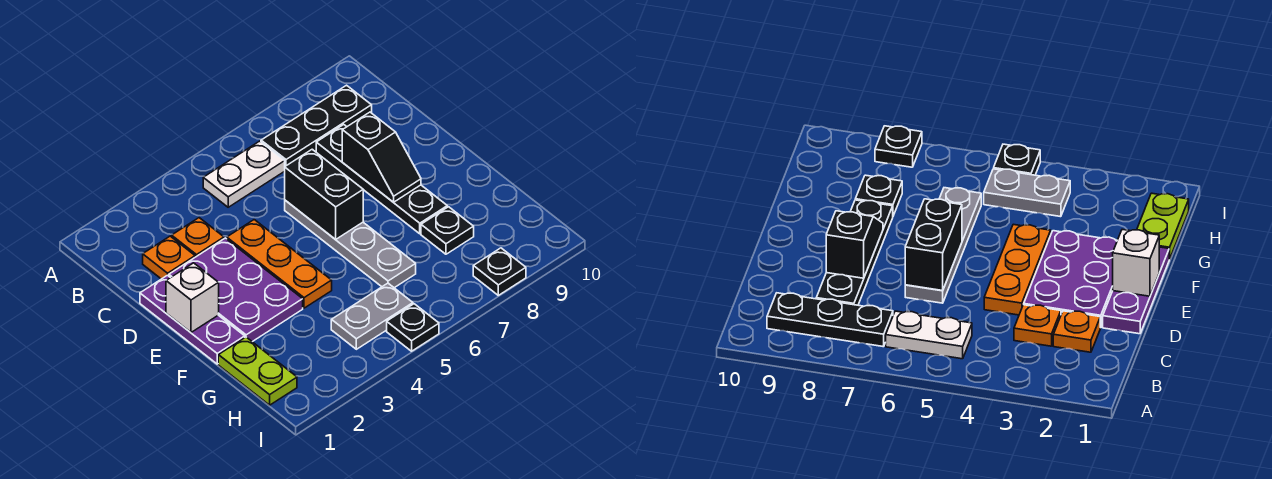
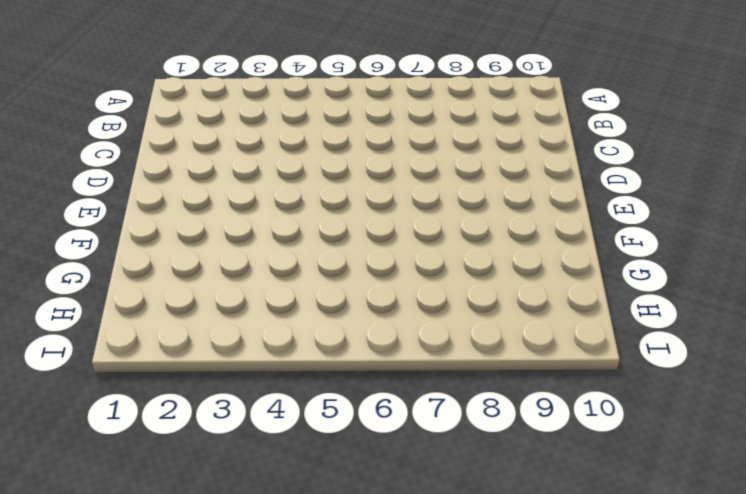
none -> white 1x2 plate [203,141,285,207]
none -> black 1x3 plate [261,85,372,166]
none -> orange 1x1 plate [143,236,195,279]

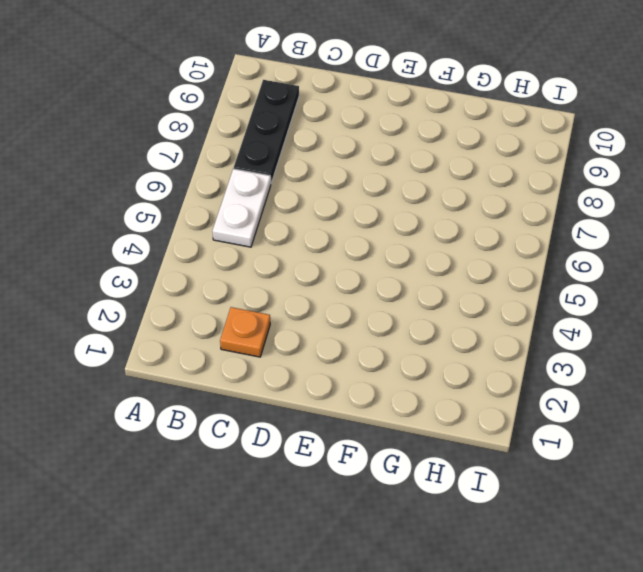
none -> orange 1x1 plate [172,218,224,257]
none -> black 1x4 plate [316,125,447,234]
none -> purple 1x3 plate [140,275,245,364]

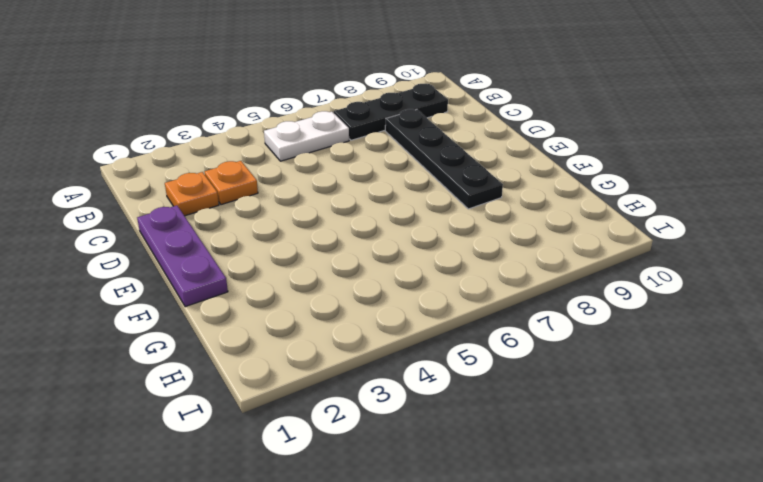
none -> purple 2x3 plate [169,238,303,342]
none -> orange 1x3 plate [227,220,332,308]
none -> grey 1x4 plate [285,200,416,288]

